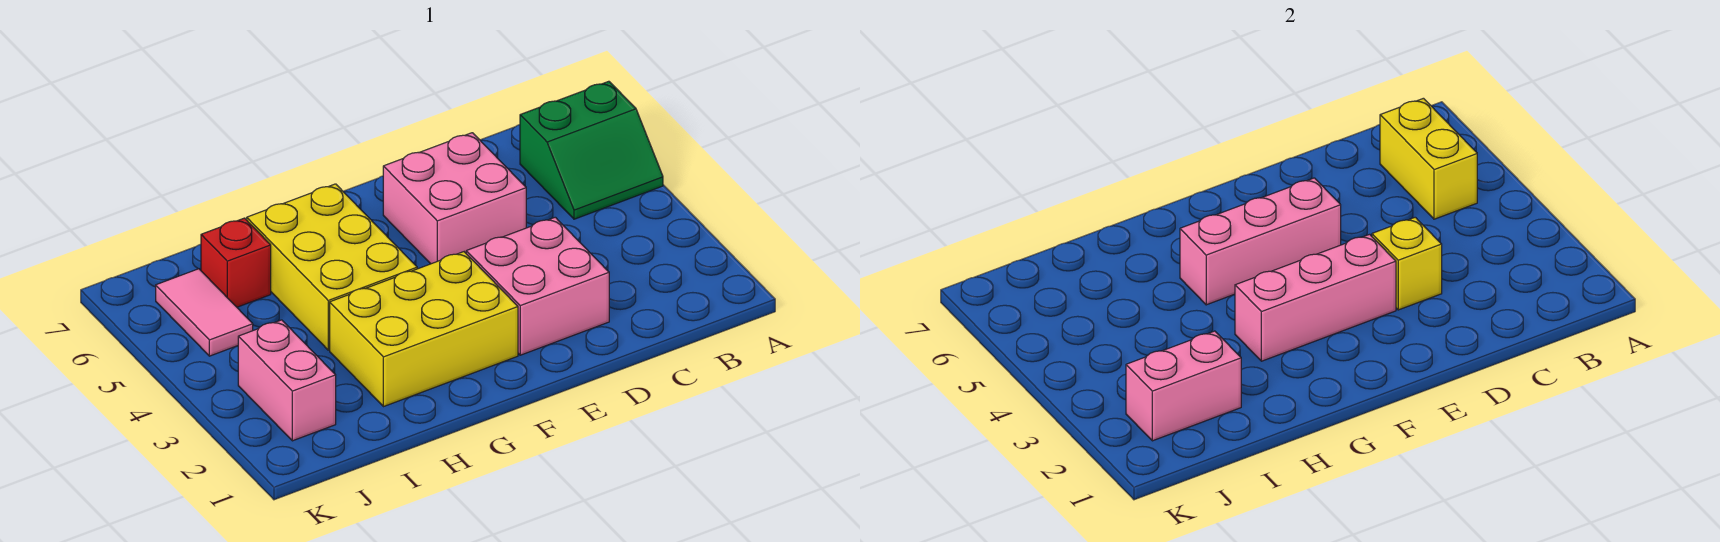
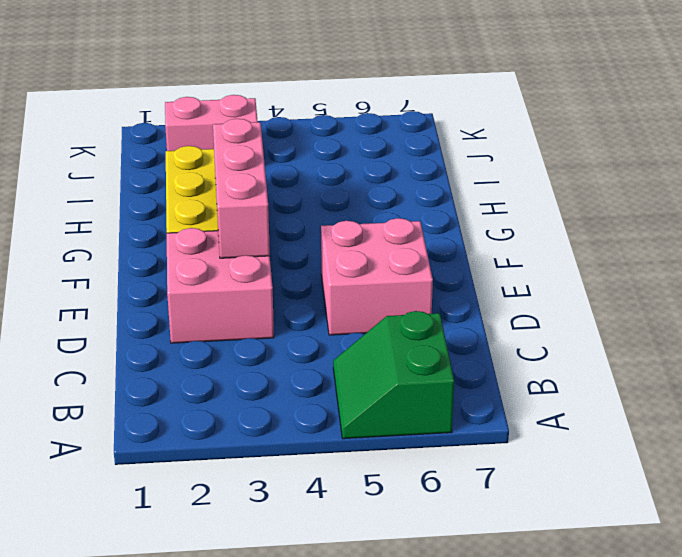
none -> yellow 2x3 brick [247,184,417,350]
none -> red 1x1 brick [201,218,271,307]
none -> pink 1x2 tile [156,269,253,356]

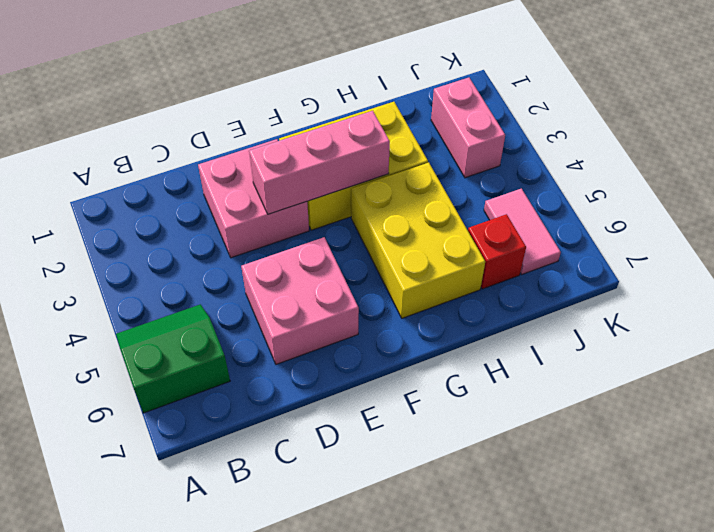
none -> yellow 1x2 brick [1380,98,1477,219]
none -> yellow 1x1 brick [1372,217,1442,310]
none -> pink 1x3 brick [1180,178,1341,305]

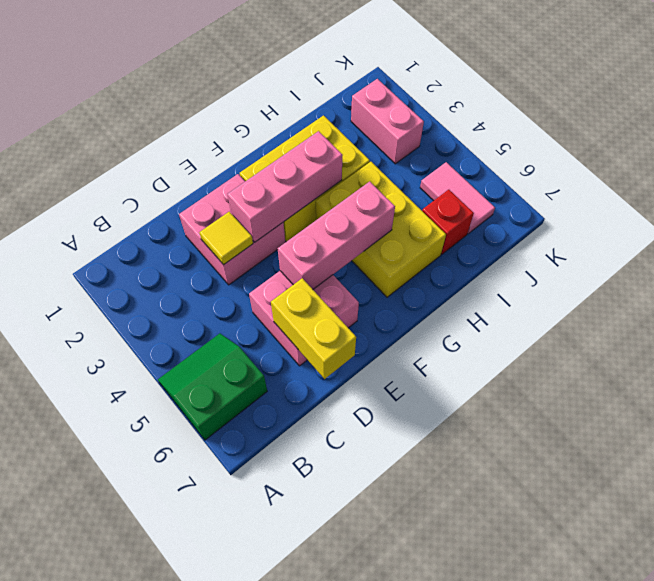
yellow 1x1 tile [199,212,253,265] -> yellow 1x1 brick [1372,217,1442,310]
yellow 1x2 brick [271,278,356,379] -> yellow 1x2 brick moved to [1380,98,1477,219]
none -> pink 1x2 brick [1126,331,1241,441]

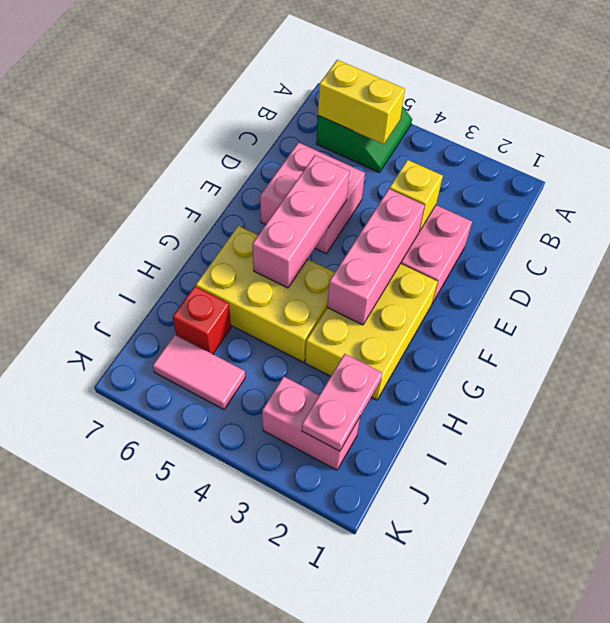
pink 1x2 plate [302,354,382,451] -> pink 1x2 brick [1126,331,1241,441]

